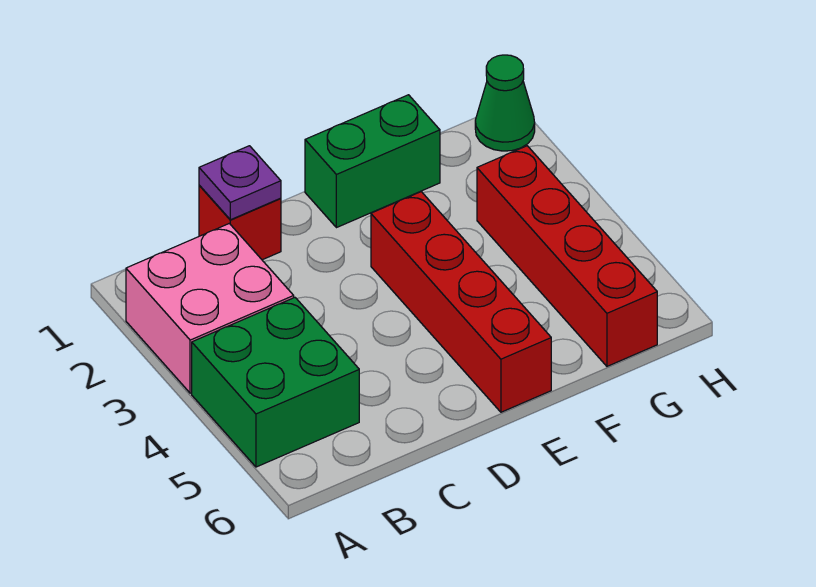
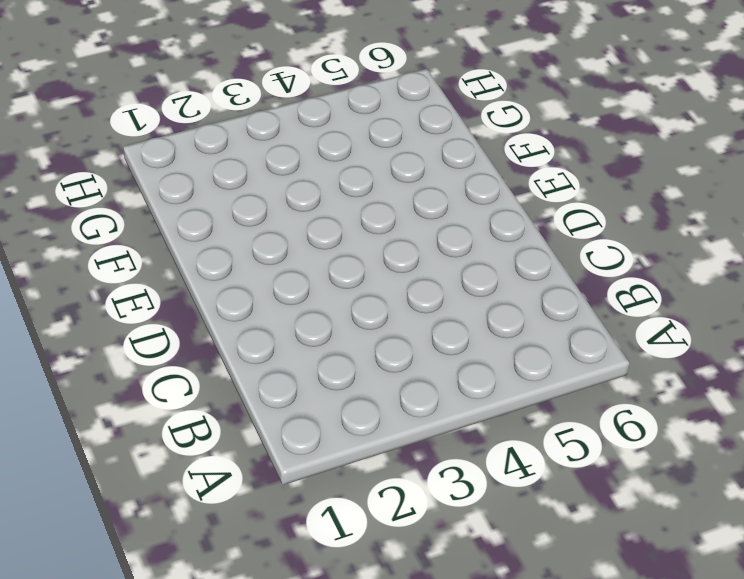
none -> pink 2x2 brick [126,223,294,393]
none -> green 2x2 brick [192,298,359,467]

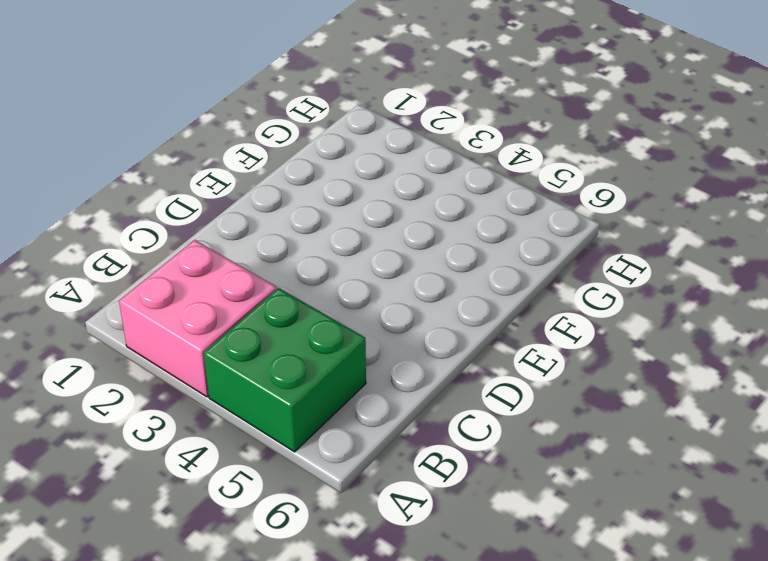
none -> red 1x1 brick [199,186,281,260]
none -> green 1x2 brick [305,95,440,228]

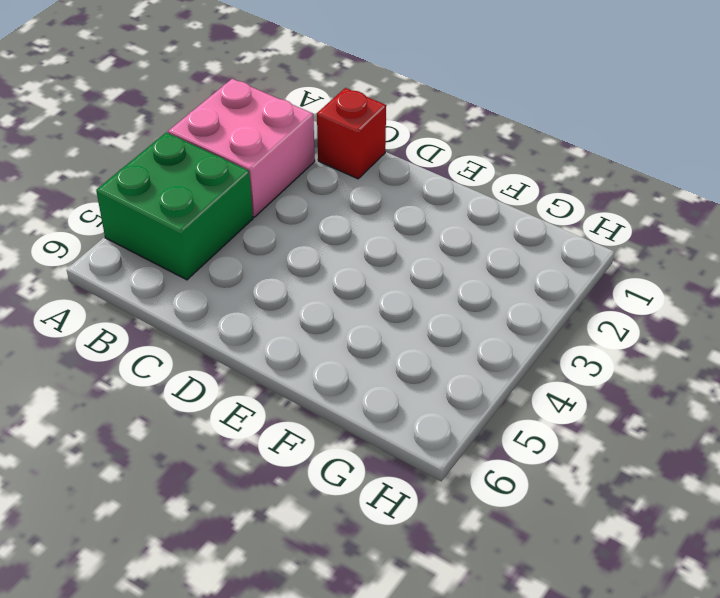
none -> green 1x2 brick [305,95,440,228]
none -> red 1x4 brick [371,192,551,412]

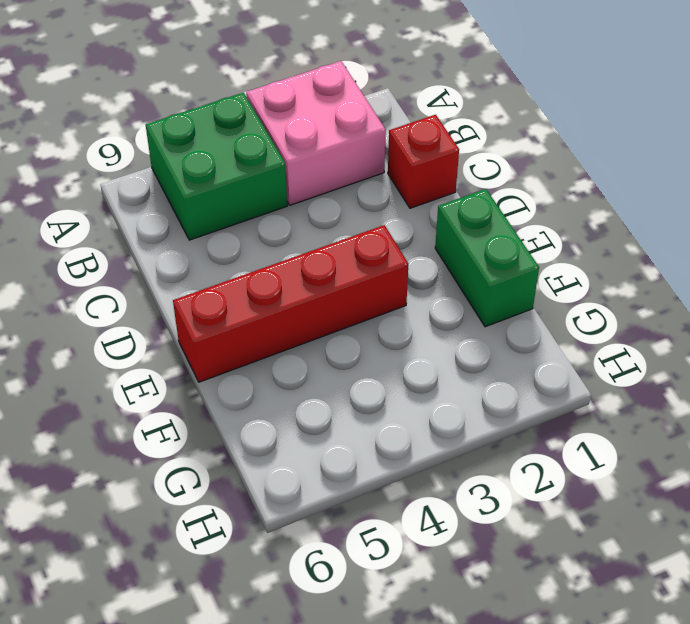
none -> red 1x4 brick [477,146,657,366]
none -> green 1x1 cone [475,55,535,151]

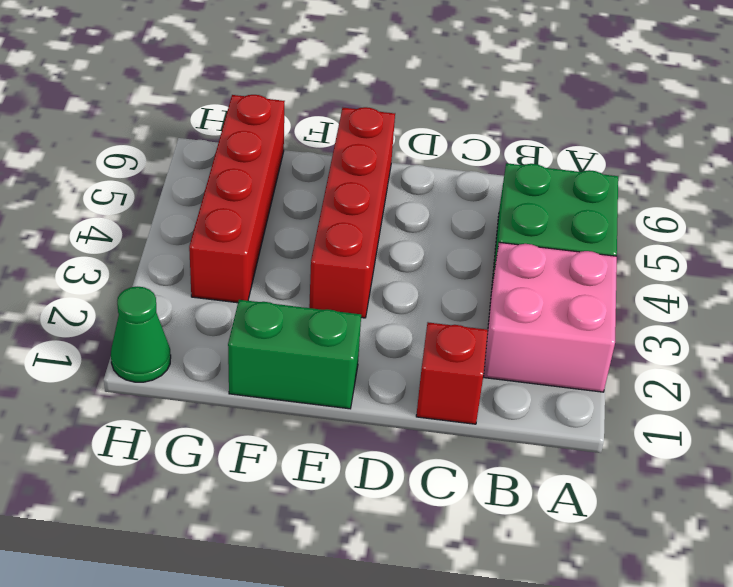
none -> purple 1x1 plate [199,146,281,220]

